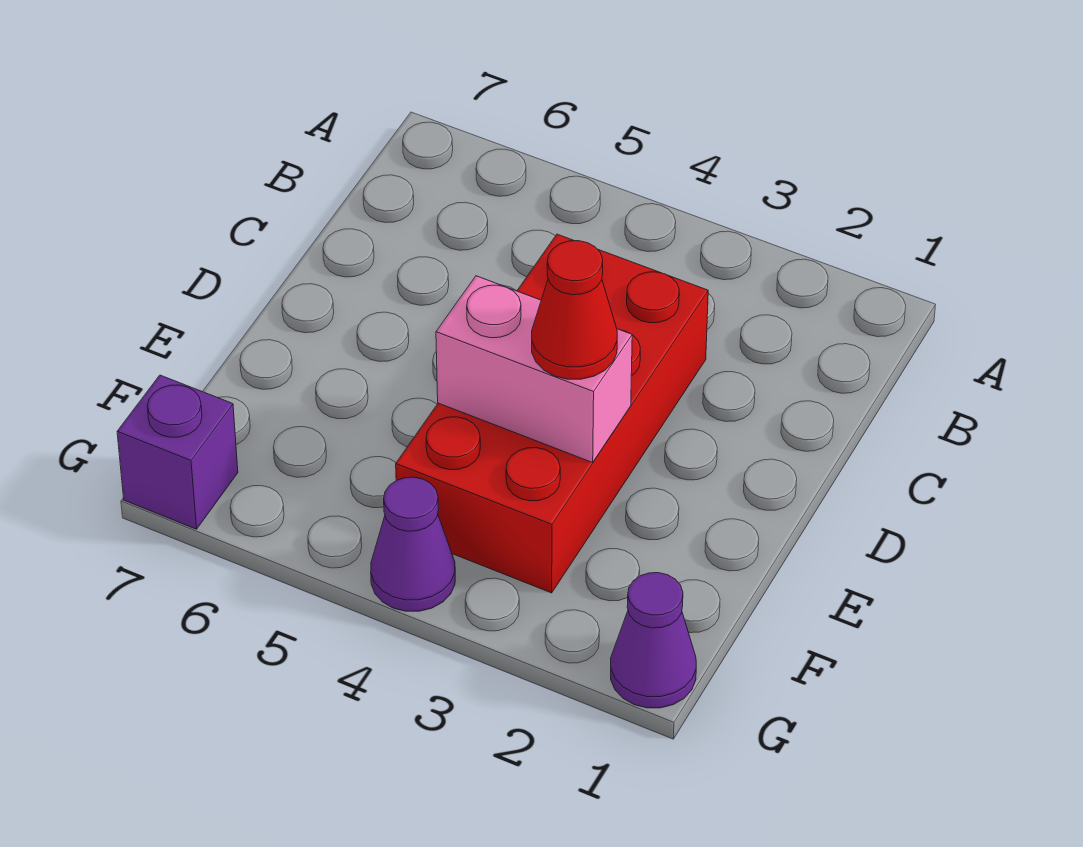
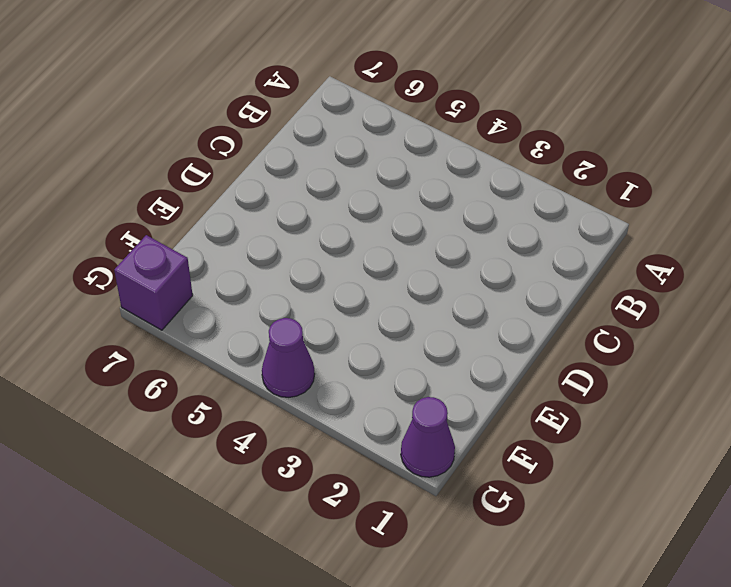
none -> red 2x4 brick [396,234,708,593]
none -> pink 1x2 brick [436,276,632,462]

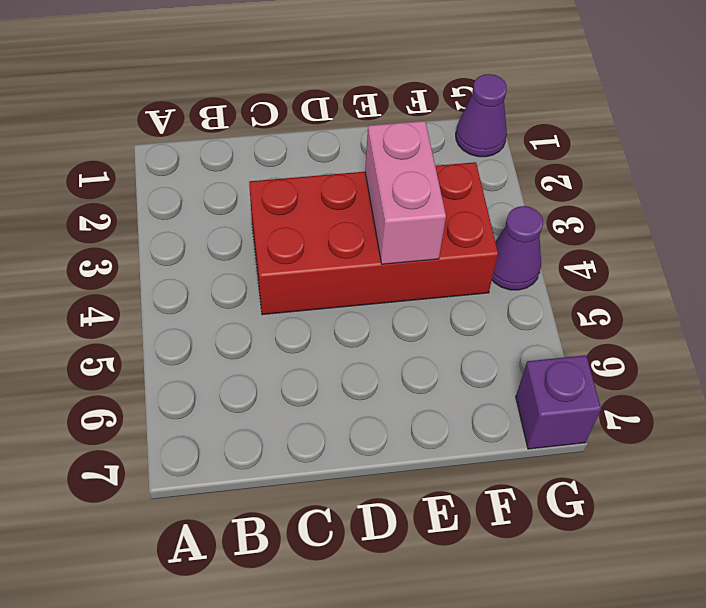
none -> red 1x1 cone [532,241,617,379]

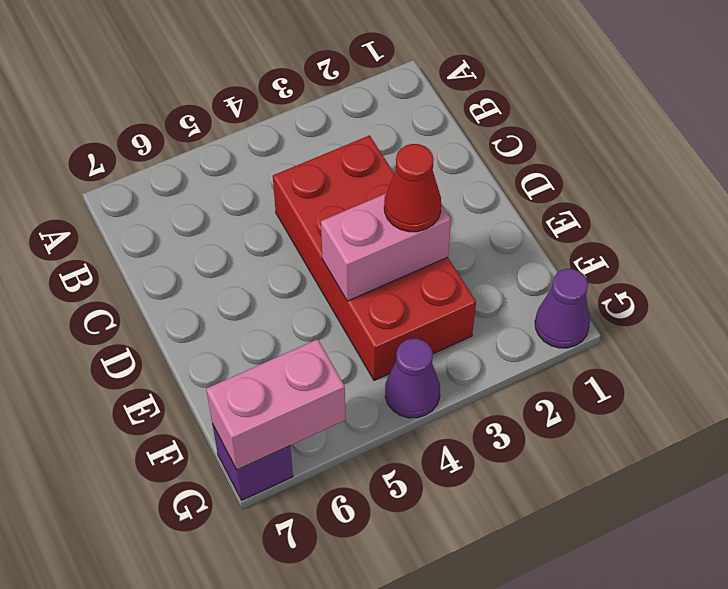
pink 1x2 brick [206,339,346,470] -> none

